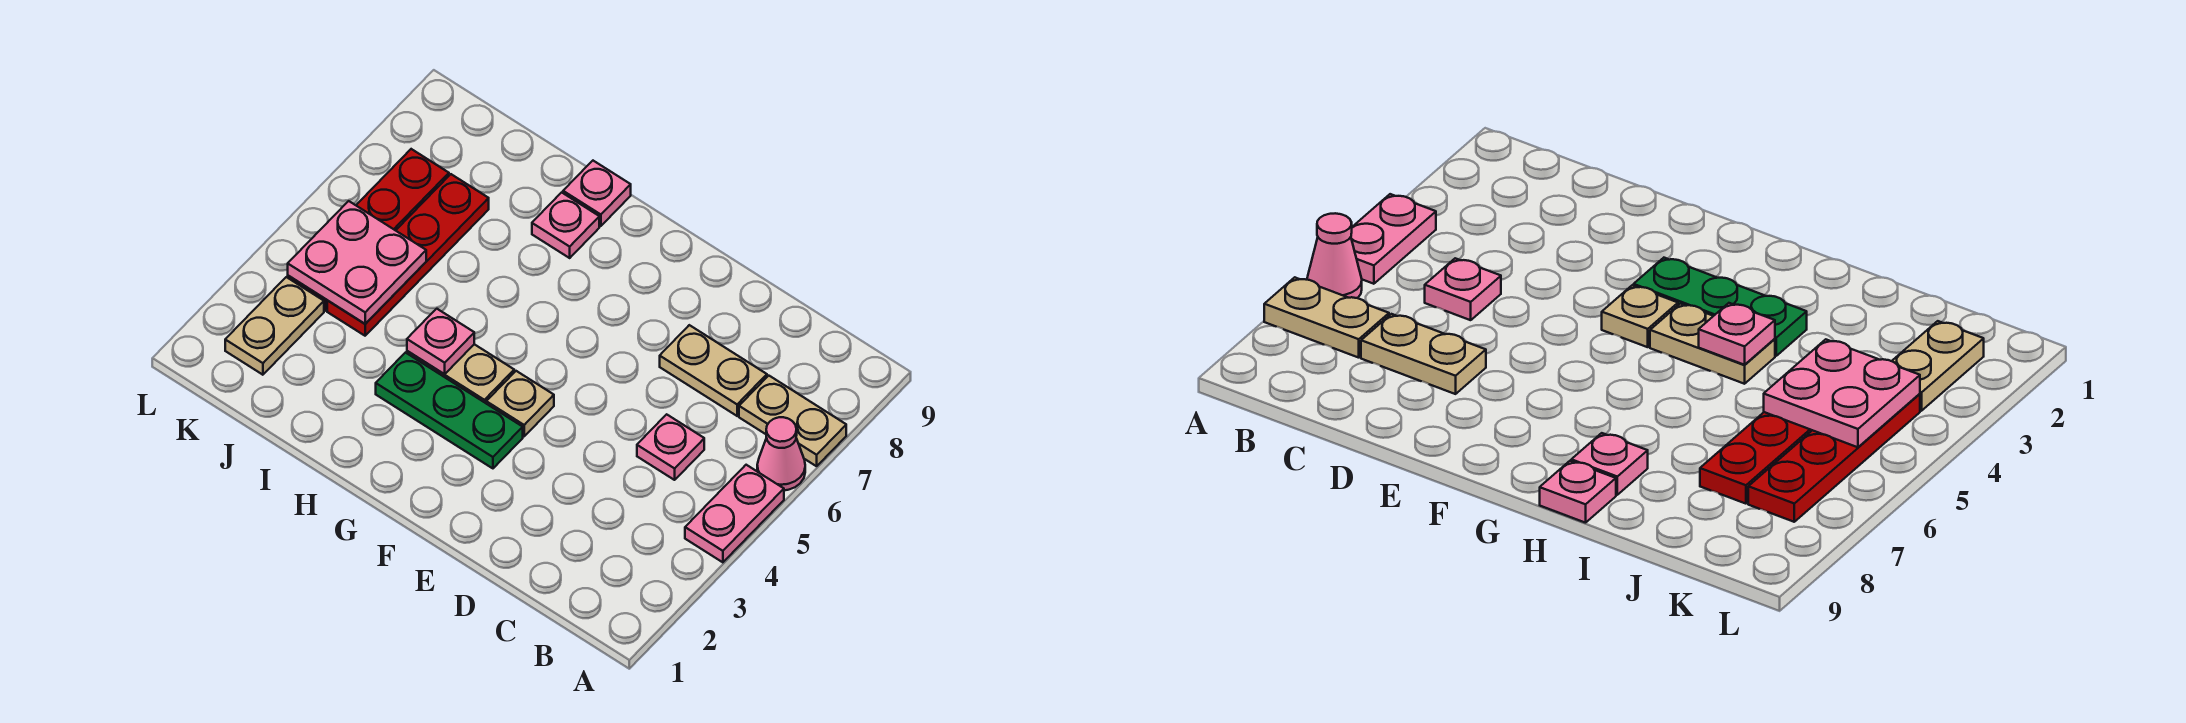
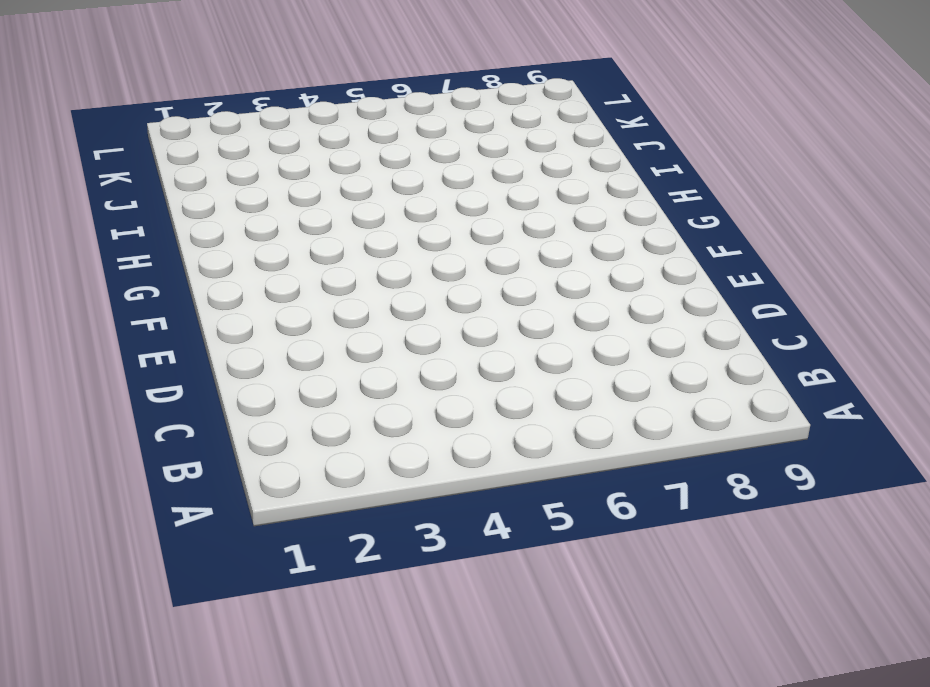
none -> pink 1x2 plate [685,465,784,562]
none -> pink 1x1 cone [757,417,805,490]
none -> tan 1x2 plate [739,376,846,466]

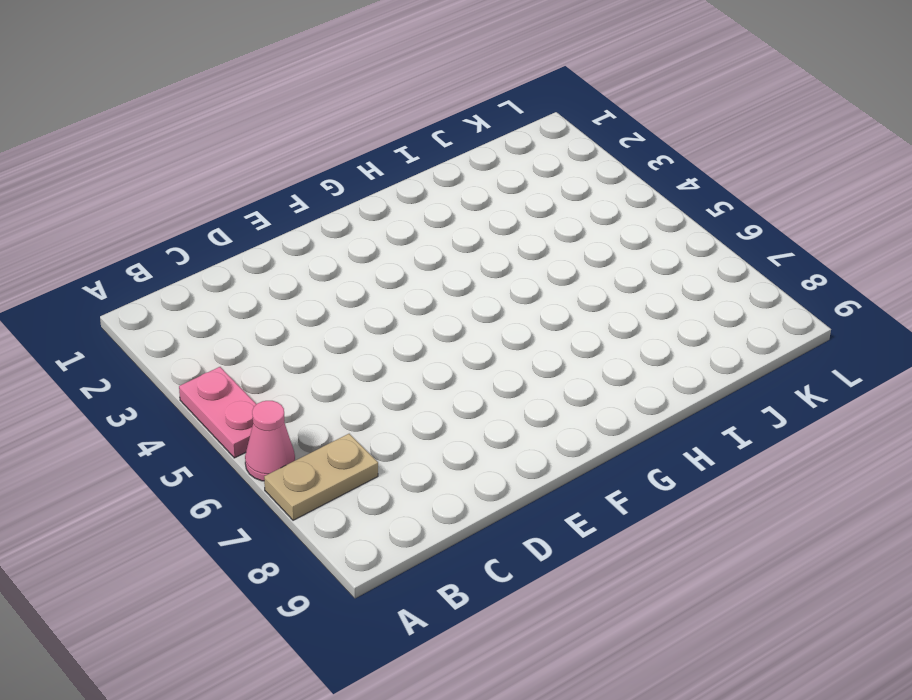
none -> pink 1x1 plate [637,414,704,480]
none -> tan 1x2 plate [660,325,767,416]
none -> green 1x3 plate [376,353,523,468]

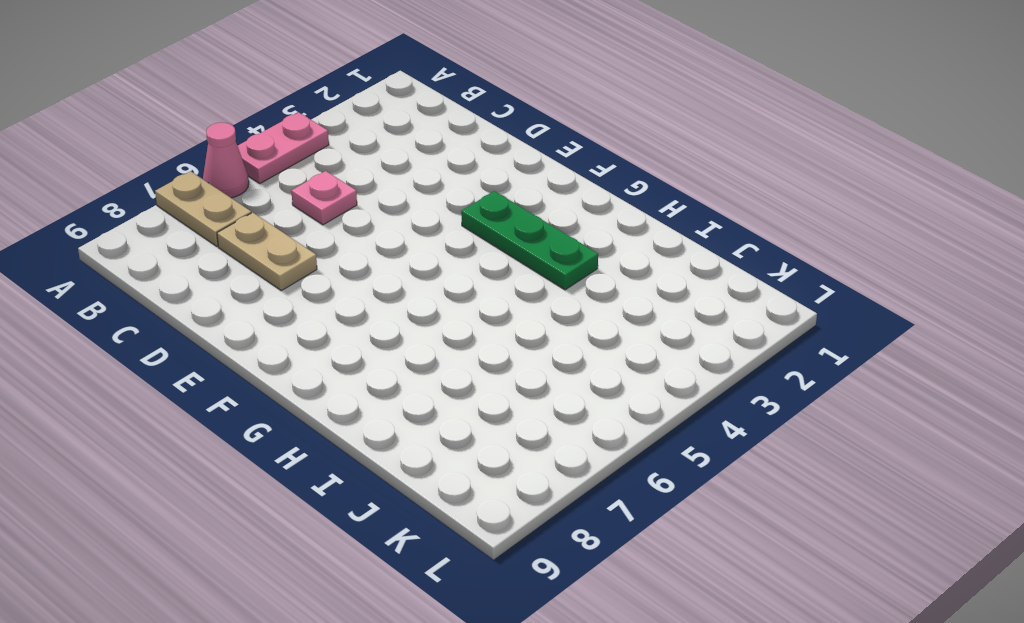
none -> tan 1x1 plate [486,371,554,436]
none -> tan 1x2 plate [407,344,514,403]
none -> pink 1x1 plate [532,192,599,258]

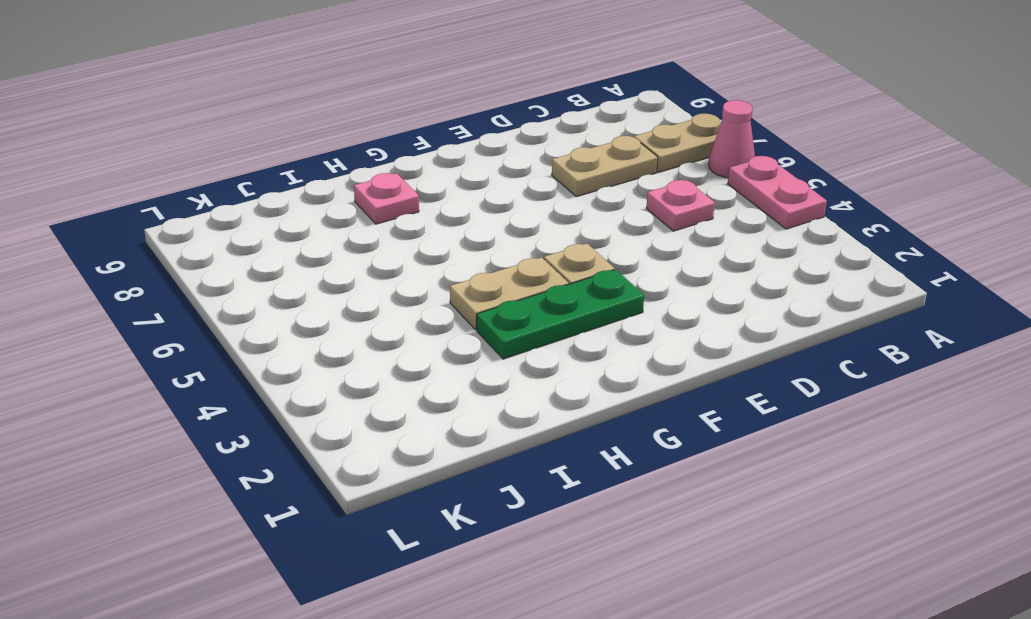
none -> pink 1x1 plate [563,161,631,226]
none -> red 1x4 plate [327,174,489,336]
none -> tan 1x2 plate [225,277,324,375]

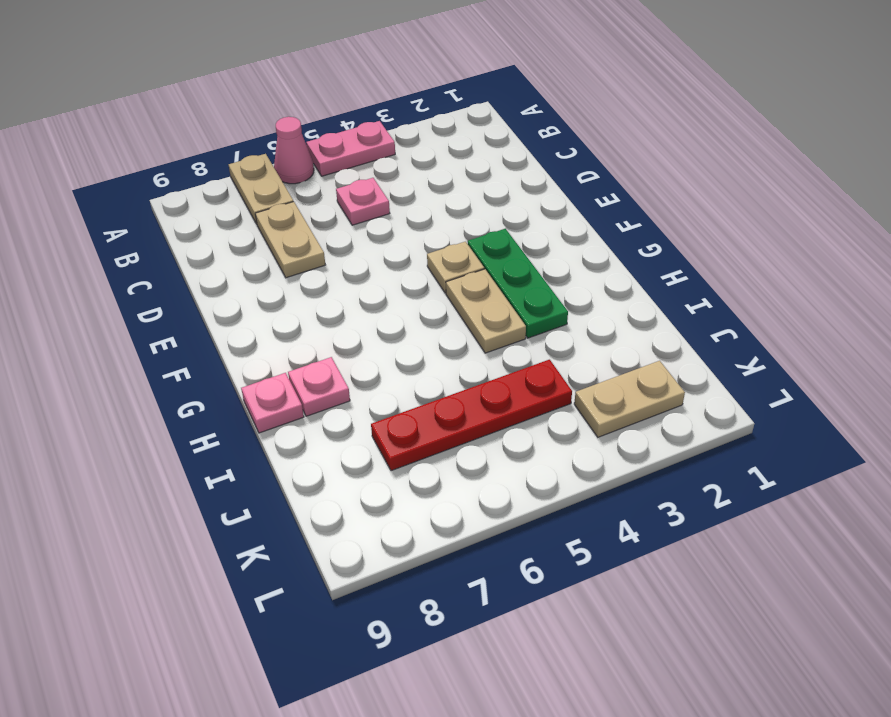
none -> red 1x4 plate [288,149,449,311]
none -> pink 1x1 plate [407,309,474,374]
none -> pink 2x2 plate [288,201,426,324]

